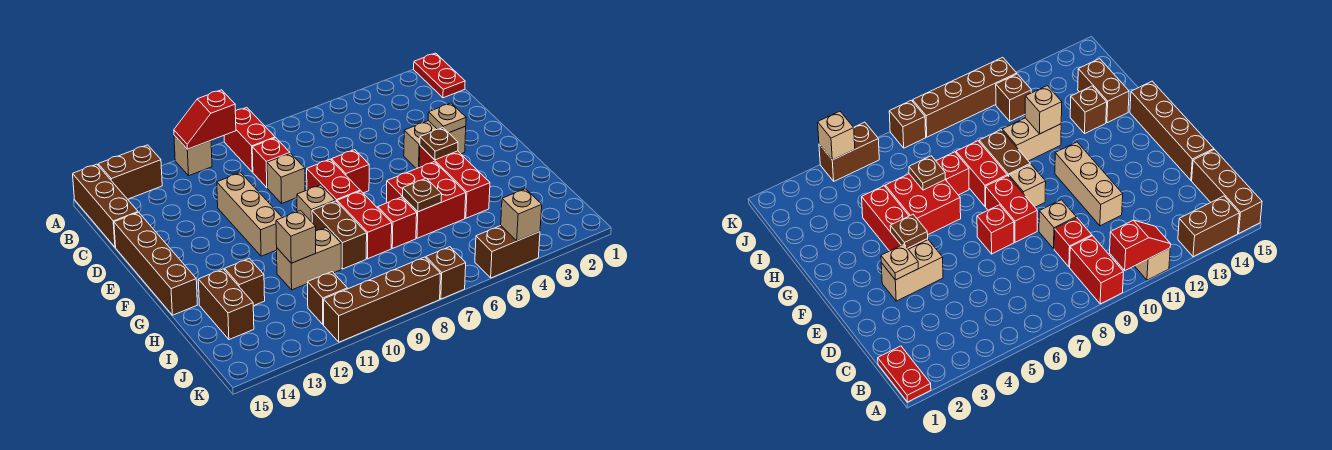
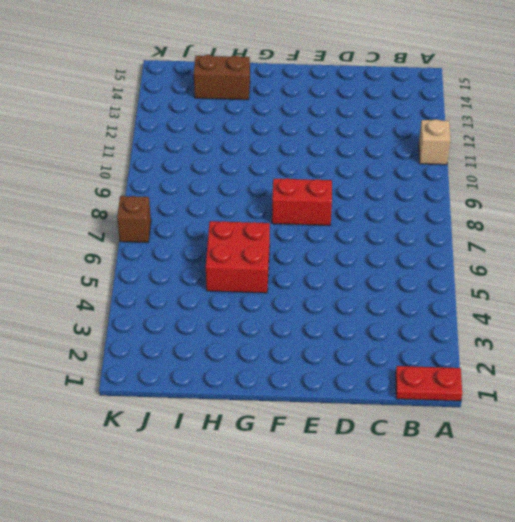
none -> red 1x2 brick [224,107,275,172]
none -> brown 1x2 brick [98,145,162,199]
none -> brown 1x3 brick [73,164,138,247]
none -> red 1x1 brick [252,138,290,188]

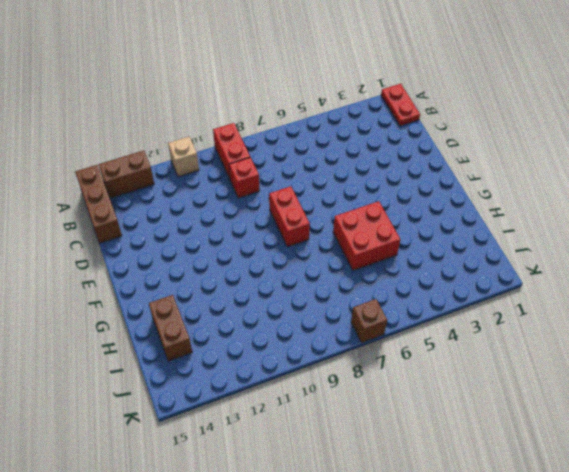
none -> tan 1x1 brick [267,153,305,203]
none -> tan 1x3 brick [217,173,282,256]
none -> brown 1x4 brick [114,212,197,315]
none -> tan 1x2 brick [404,121,466,169]

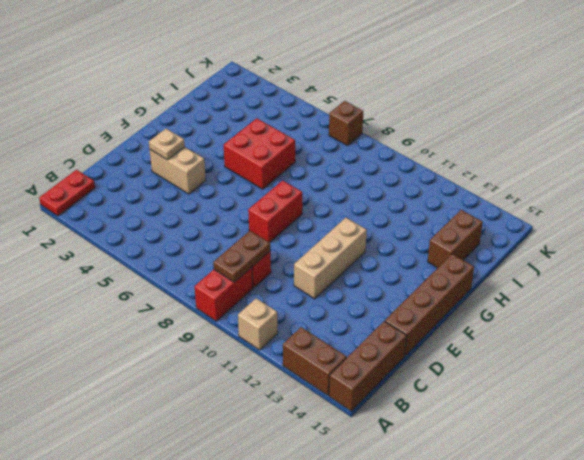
brown 1x2 plate [213,231,271,282] -> none
none -> tan 1x1 brick [267,153,305,203]
none -> red 1x1 brick [331,150,369,193]
none -> red 1x3 brick [419,146,490,218]
none -> tan 1x1 brick [297,185,335,222]

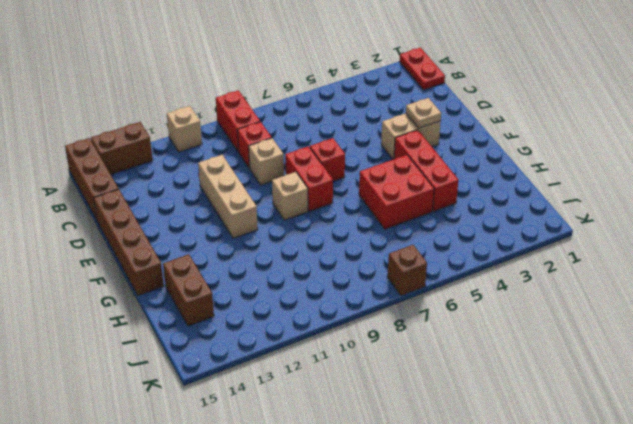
none -> red 1x2 brick [337,191,392,259]
none -> brown 1x2 brick [312,201,367,269]
none -> red 1x1 brick [378,197,417,248]
none -> tan 1x2 brick [277,228,341,290]

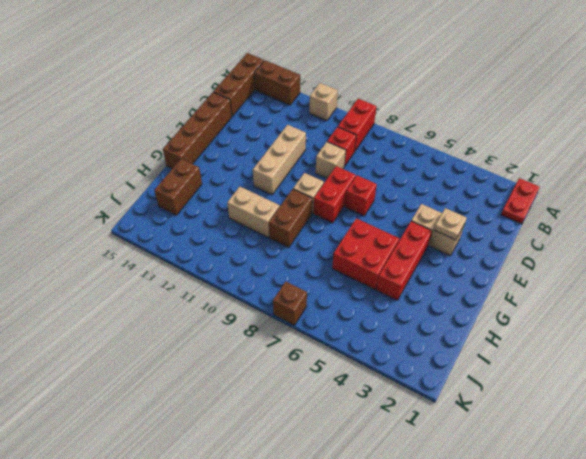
none -> red 1x2 brick [337,191,392,259]
none -> red 1x1 brick [378,197,417,248]
none -> brown 1x1 brick [225,258,265,306]
none -> brown 1x1 brick [308,272,347,324]

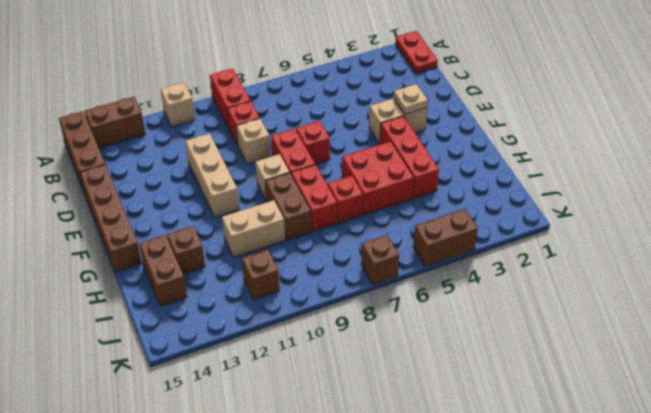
none -> brown 1x4 brick [324,257,441,342]
none -> red 1x2 slope [174,90,236,149]
none -> brown 1x1 plate [420,128,458,160]
none -> brown 1x1 plate [403,178,442,212]

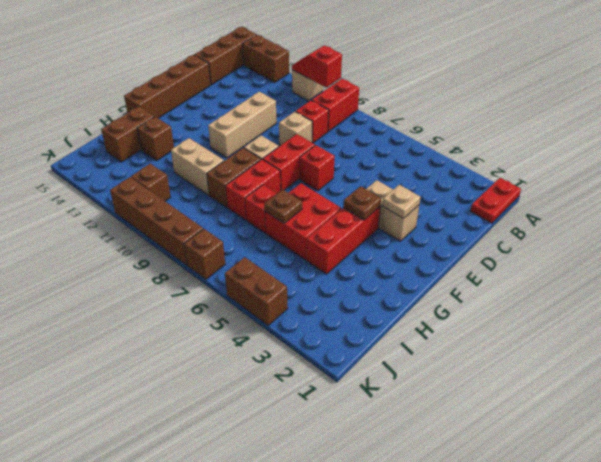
none -> tan 1x1 brick [276,211,316,263]
none -> tan 1x1 brick [501,189,542,241]

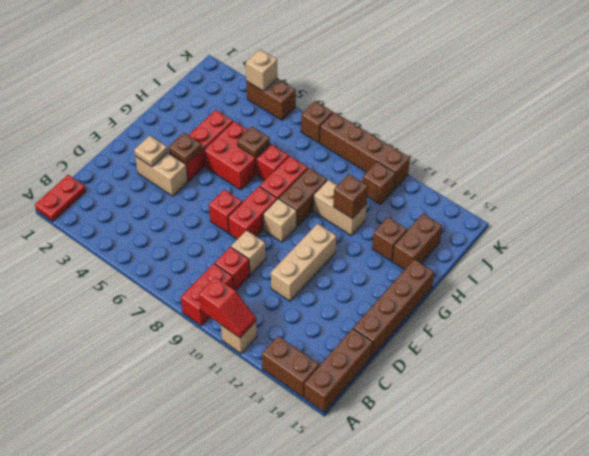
brown 1x1 brick [333,174,368,219] -> tan 1x1 brick [276,211,316,263]

